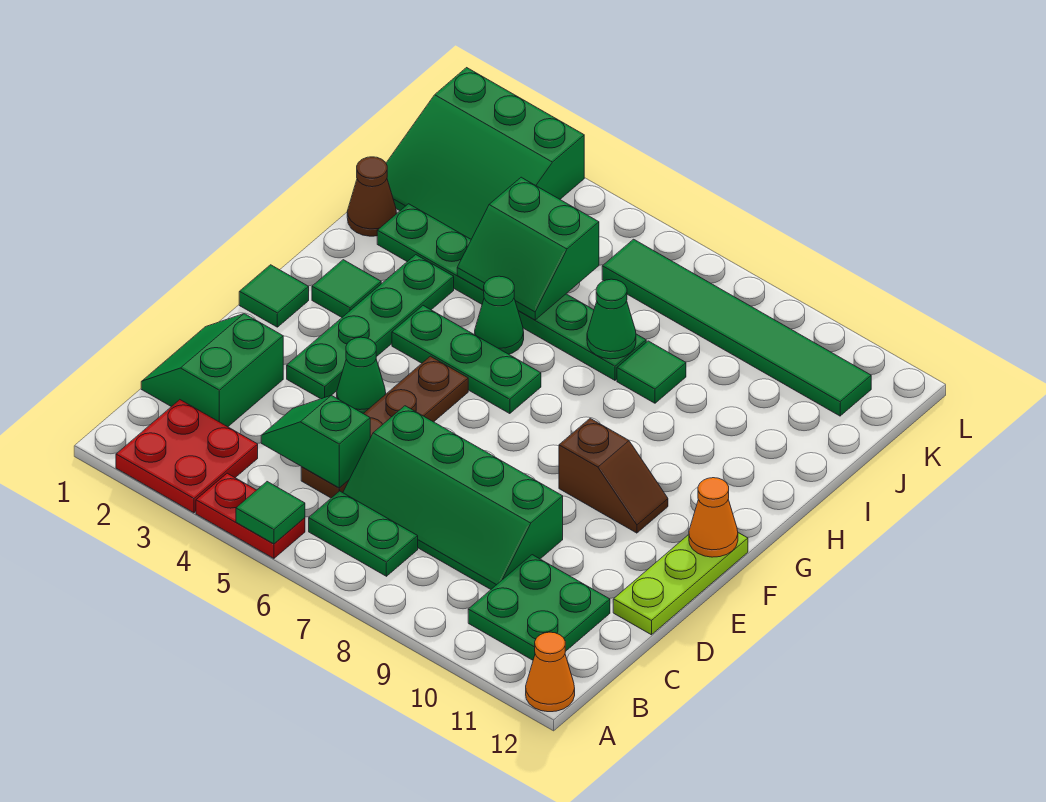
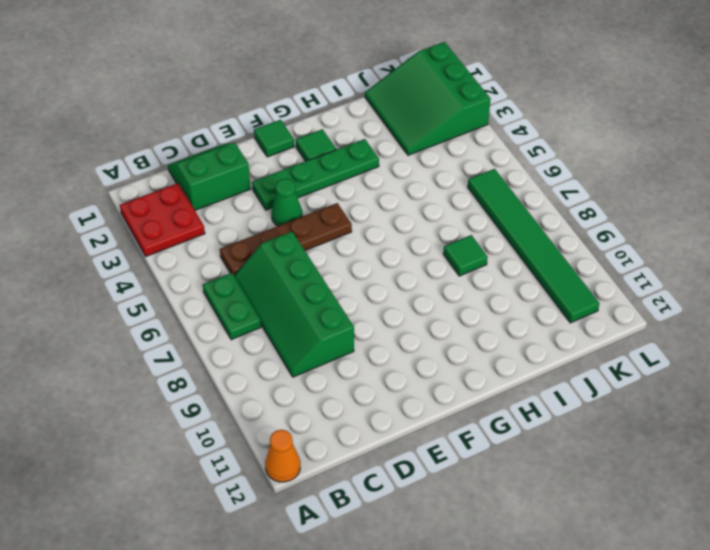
none -> red 1x2 plate [196,473,305,558]
none -> green 2x2 plate [468,555,610,660]
none -> lime 1x3 plate [613,533,748,635]

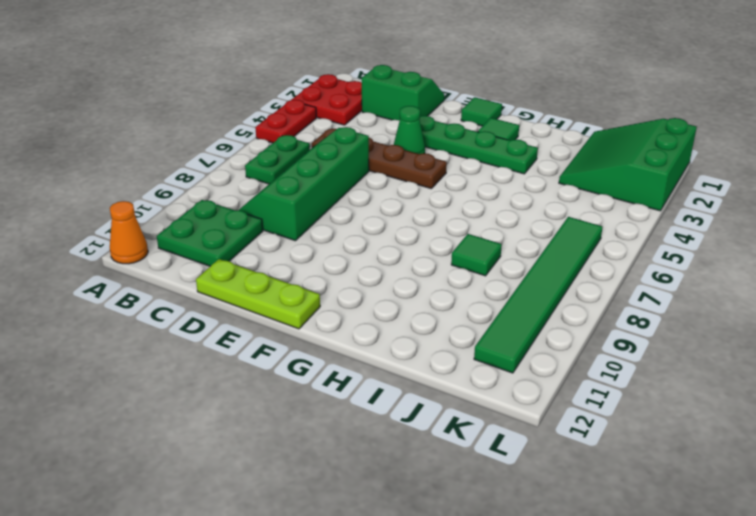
none -> brown 1x2 slope [559,418,668,533]
none -> green 1x3 plate [392,306,541,414]
none -> green 1x1 cone [475,276,524,354]

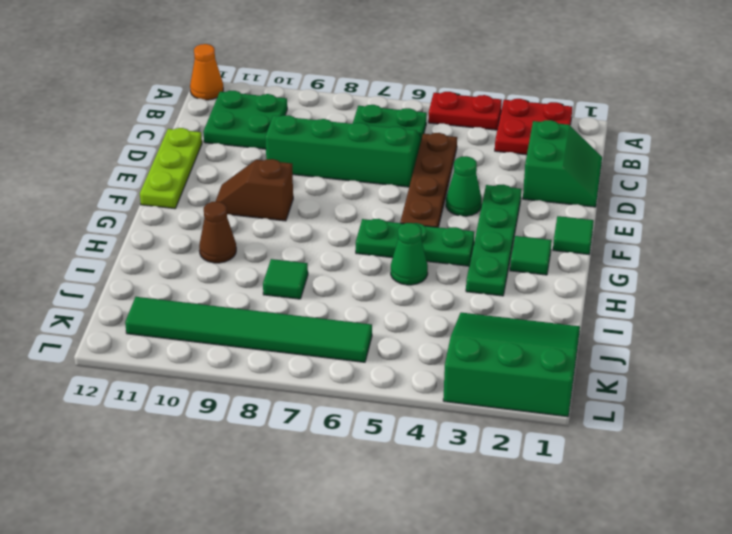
brown 1x1 cone [199,202,236,263] -> brown 1x1 cone moved to [347,157,397,236]
none -> green 1x6 plate [377,204,646,380]
none -> green 1x1 tile [236,482,305,544]
none -> green 1x2 slope [261,395,370,488]

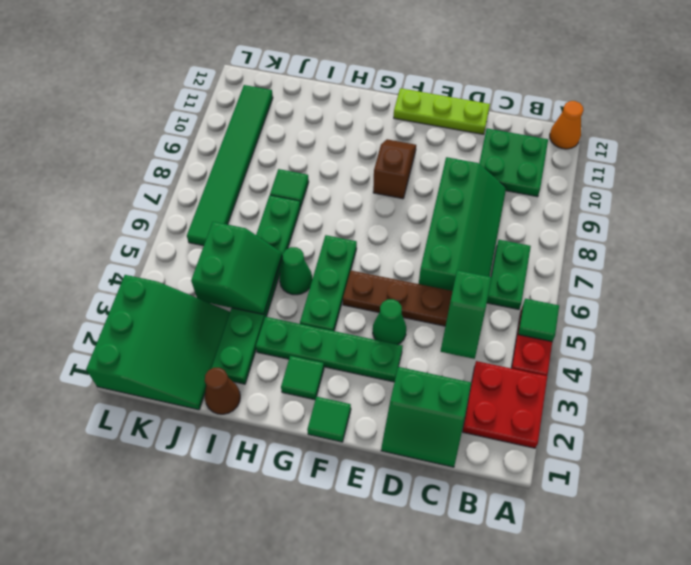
none -> orange 1x1 cone [689,478,738,557]
none -> green 1x1 cone [587,279,636,359]

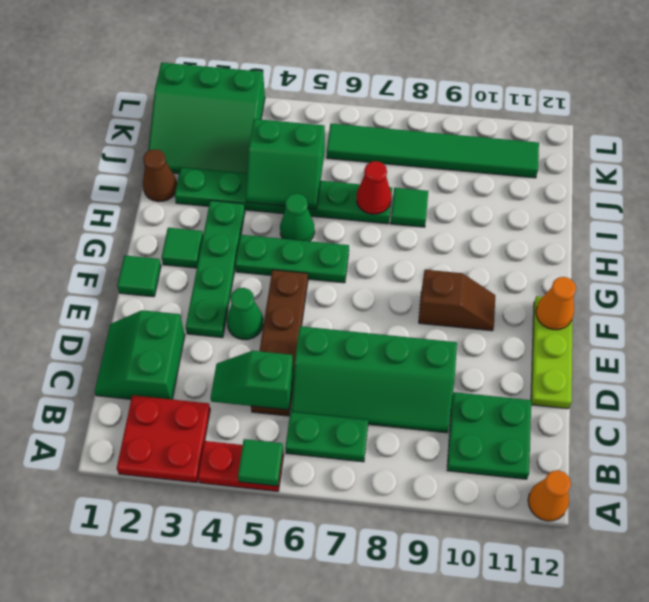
red 1x1 cone [357,161,391,214] -> green 1x1 cone [587,279,636,359]

